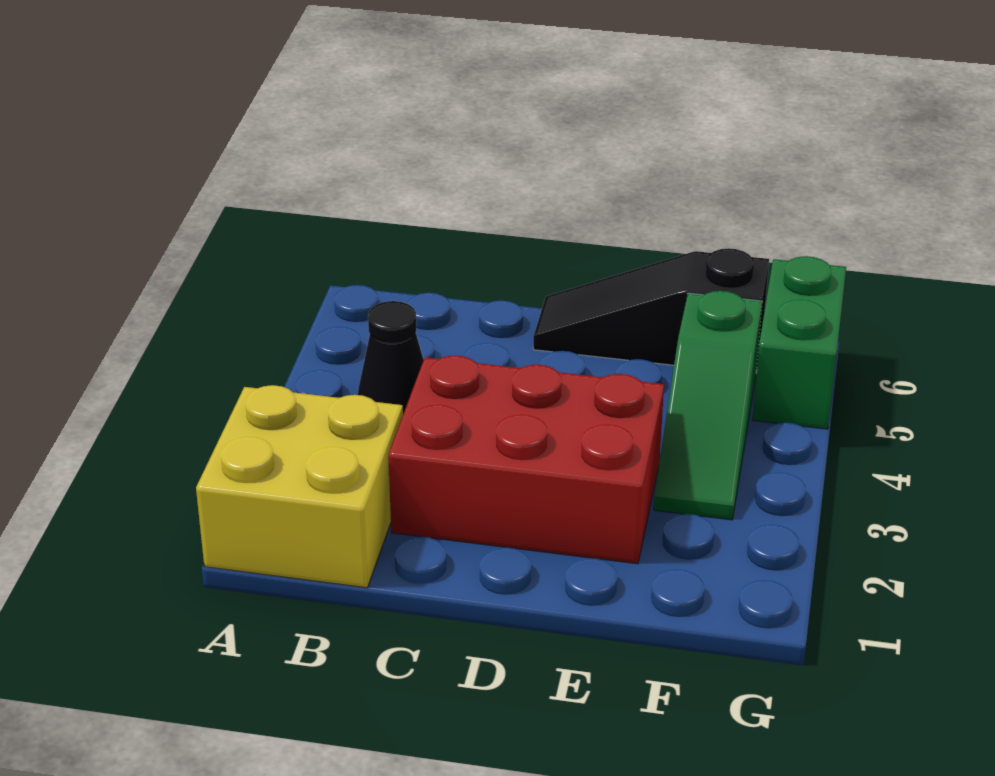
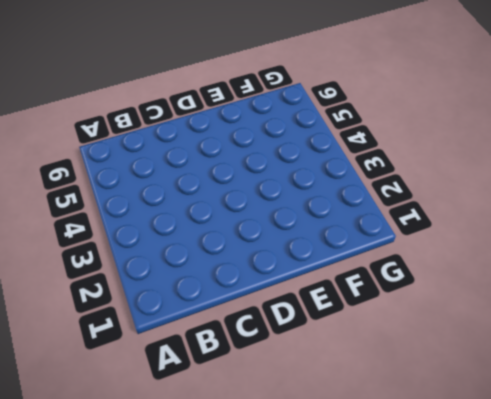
none -> yellow 2x2 brick [196,385,403,588]
none -> black 1x1 cone [358,301,424,414]

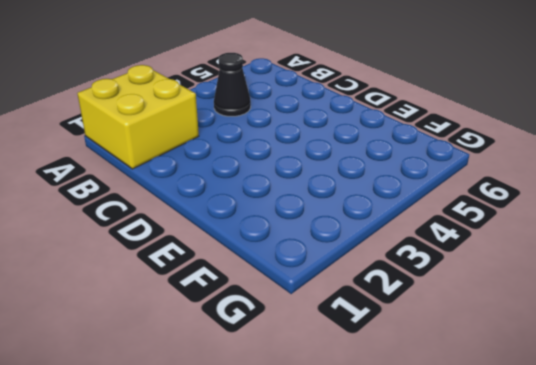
none -> red 2x3 brick [388,355,664,564]
none -> black 1x3 slope [533,248,769,371]

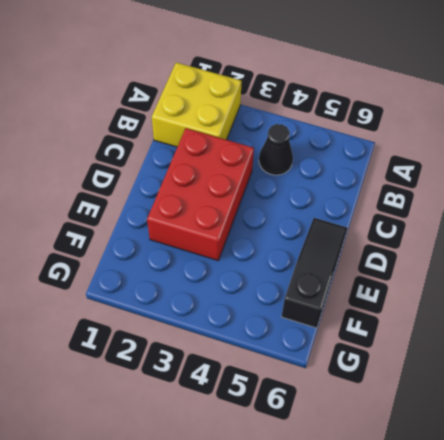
none -> green 1x3 slope [654,291,762,520]
none -> green 1x2 brick [753,256,846,429]

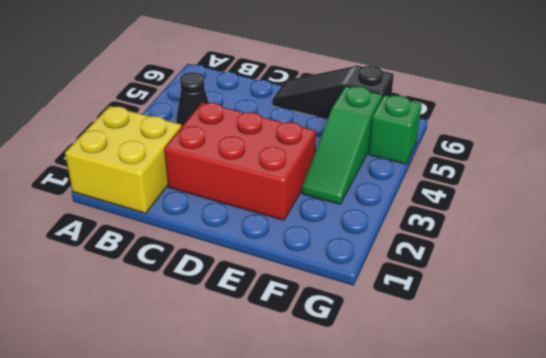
green 1x1 brick [369,95,422,164] -> green 1x2 brick [753,256,846,429]

